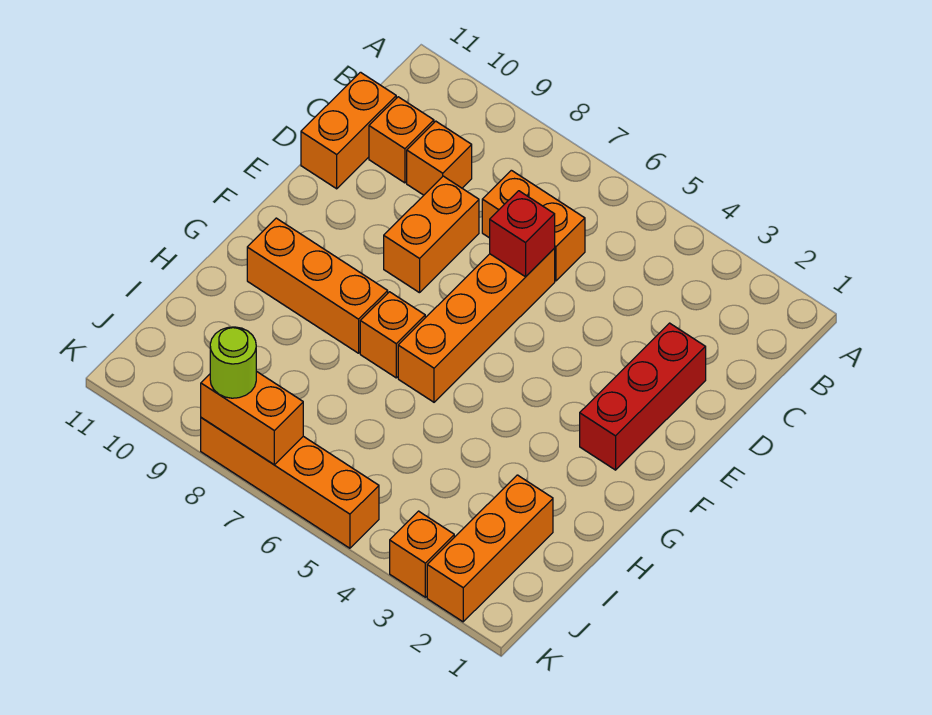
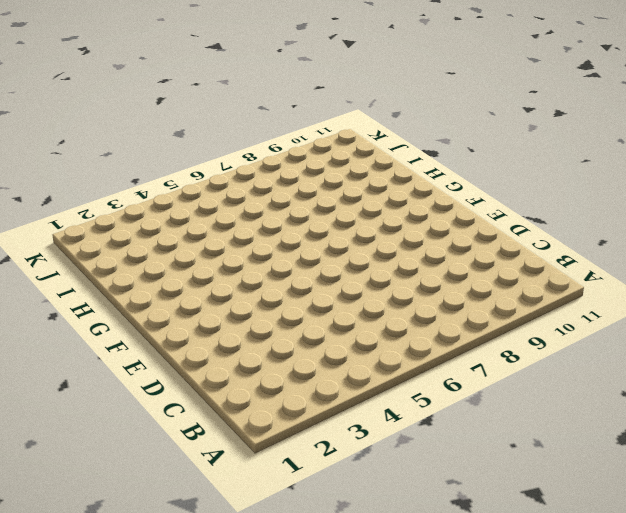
none -> orange 1x2 brick [482,170,585,281]
none -> orange 1x1 brick [407,121,472,195]
none -> orange 1x1 brick [369,97,434,183]

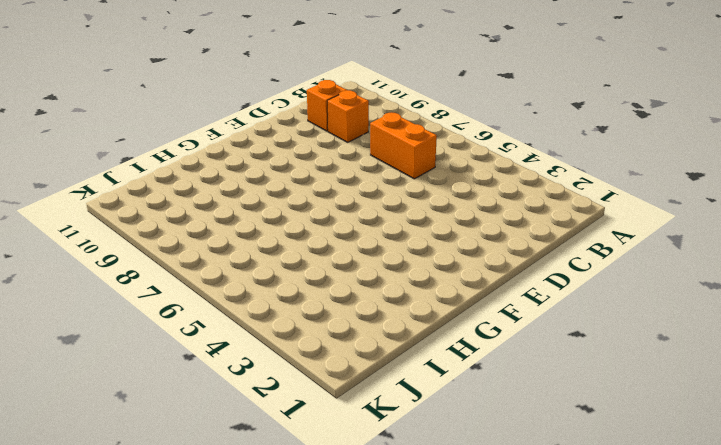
none -> orange 1x2 brick [301,72,396,189]
none -> red 1x3 brick [580,323,706,470]
none -> orange 1x4 brick [398,249,555,402]

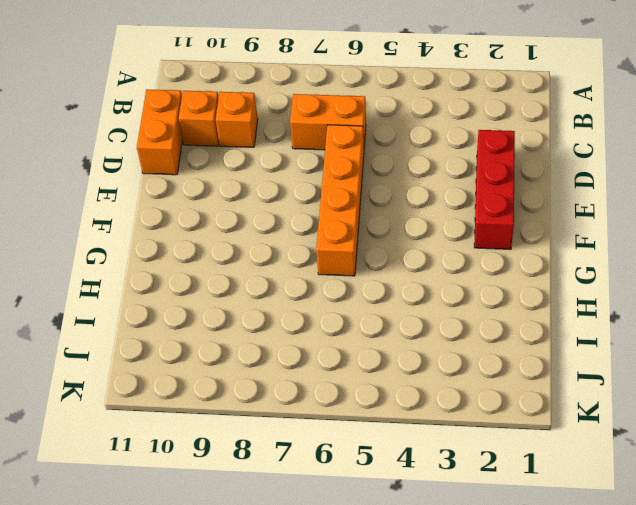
none -> orange 1x2 brick [384,176,479,293]
none -> orange 1x1 brick [360,292,425,378]
none -> orange 1x3 brick [247,218,388,353]

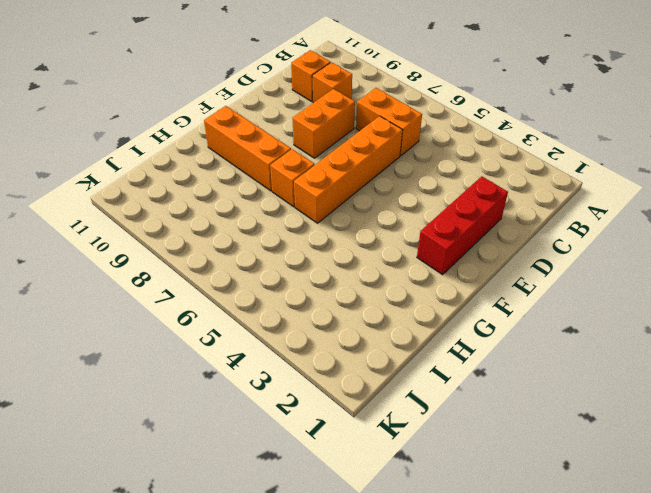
none -> orange 1x2 brick [301,72,396,189]
none -> orange 1x3 brick [427,475,553,622]
none -> orange 1x1 brick [390,511,454,597]

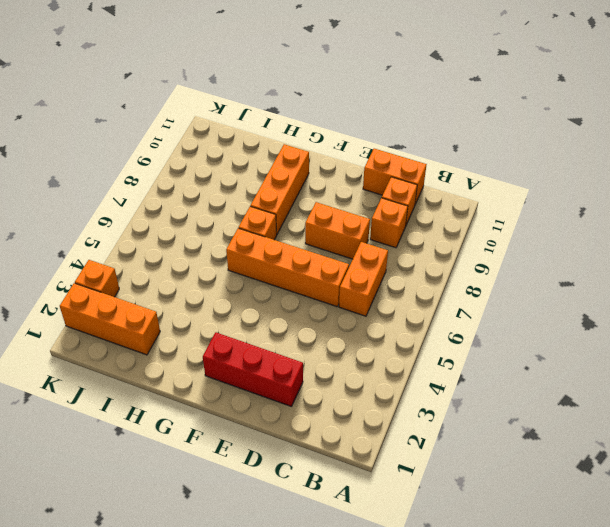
none -> orange 1x4 brick [201,418,379,548]
none -> red 1x1 brick [490,191,555,277]
none -> orange 1x2 brick [201,371,303,465]

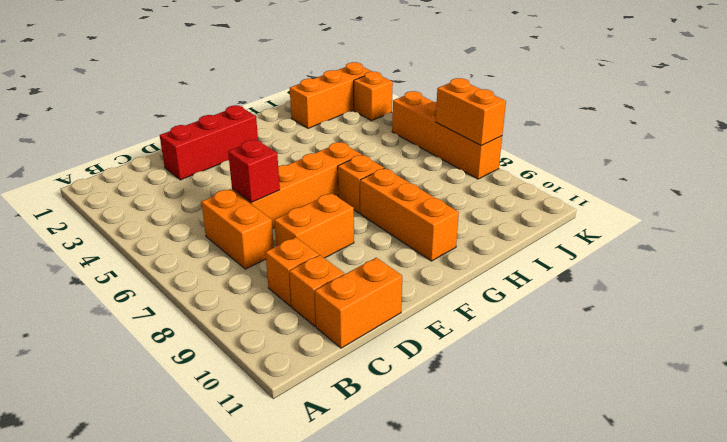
none -> lime 1x1 round brick [210,327,256,398]

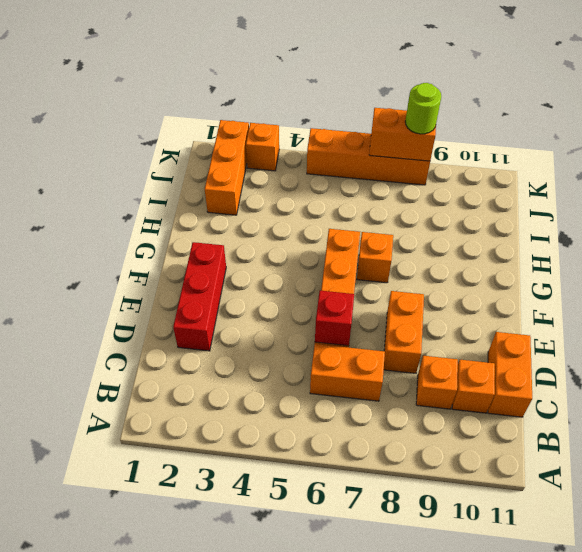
none -> orange 1x3 brick [247,218,388,353]

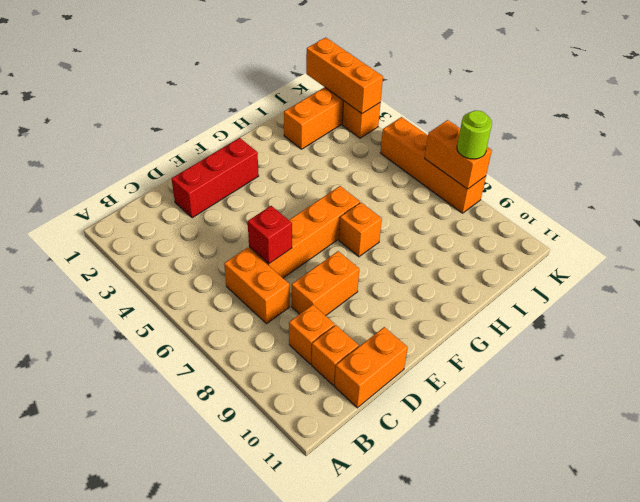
orange 1x3 brick [306,37,383,114] -> orange 1x3 brick moved to [247,218,388,353]

